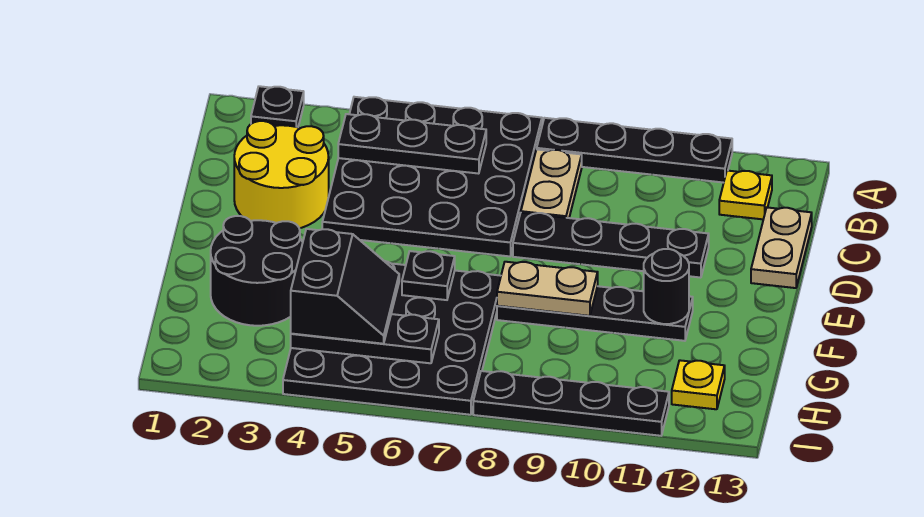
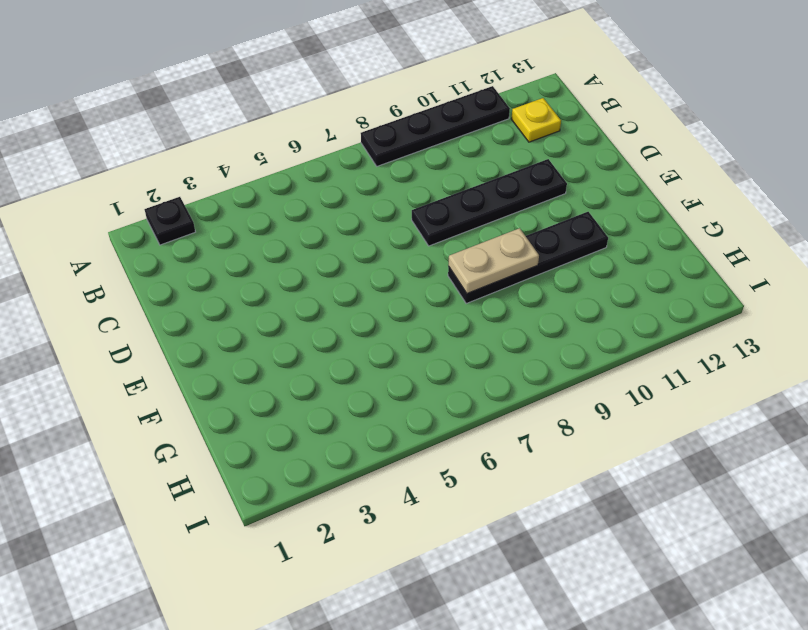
none -> black 4x4 plate [322,97,542,256]
none -> tan 1x2 plate [521,149,582,218]
none -> yellow 2x2 round brick [234,121,329,228]

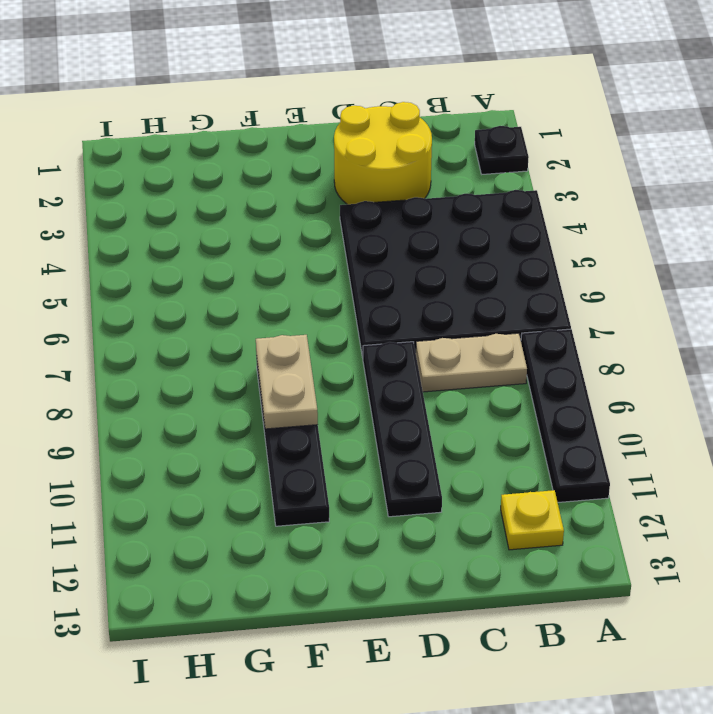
none -> tan 1x2 plate [751,207,812,288]
none -> black 2x2 round brick [211,216,303,326]
none -> black 4x4 plate [283,261,501,415]

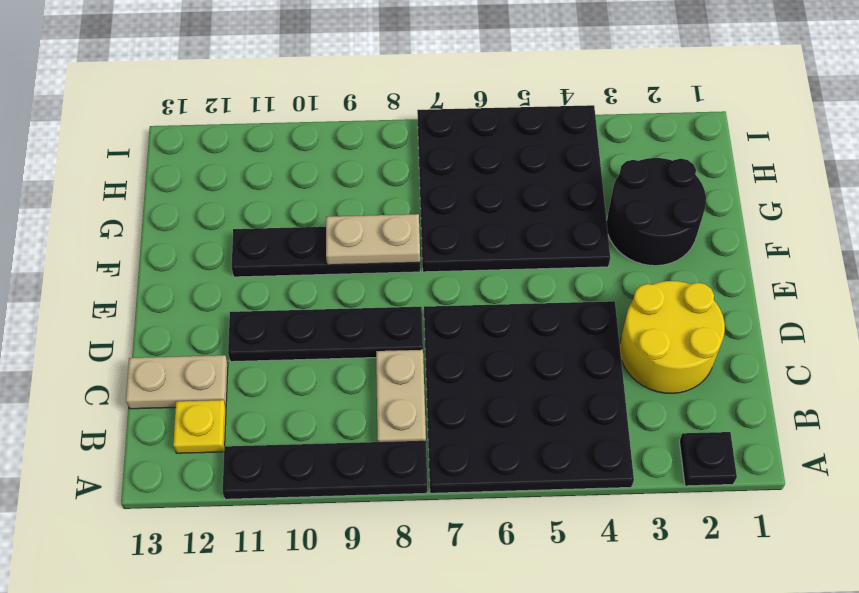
tan 1x2 plate [126,355,228,409] -> tan 1x2 plate turned to [751,207,812,288]
none -> yellow 1x1 plate [672,360,725,409]
none -> black 1x4 plate [473,371,669,436]
none -> black 1x3 plate [338,114,486,174]

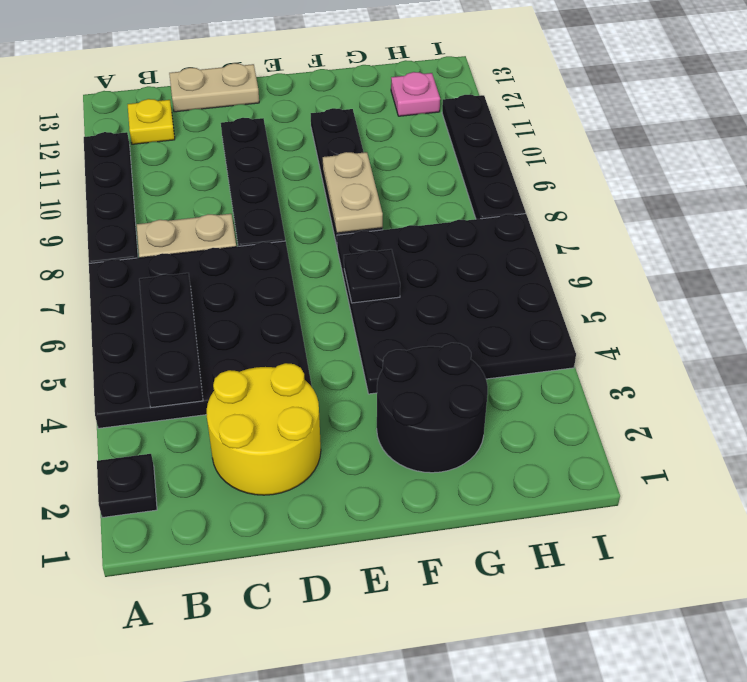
pink 1x1 plate [391,72,440,116] -> yellow 1x1 plate [672,360,725,409]
none -> black 1x1 round brick [644,249,689,324]
none -> black 1x3 plate [291,314,439,363]
none -> black 2x2 slope [291,229,399,344]

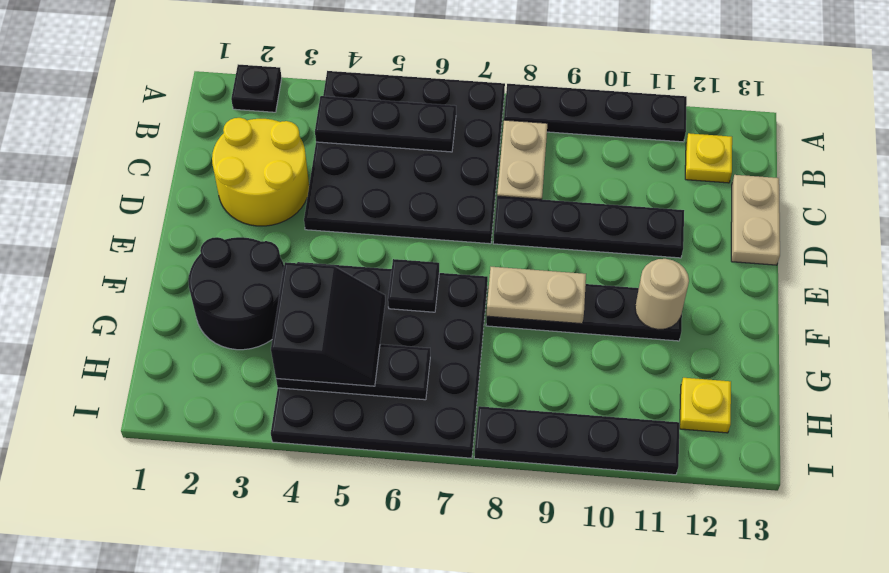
tan 1x1 round brick [635,259,689,330] -> black 1x1 round brick [644,249,689,324]

